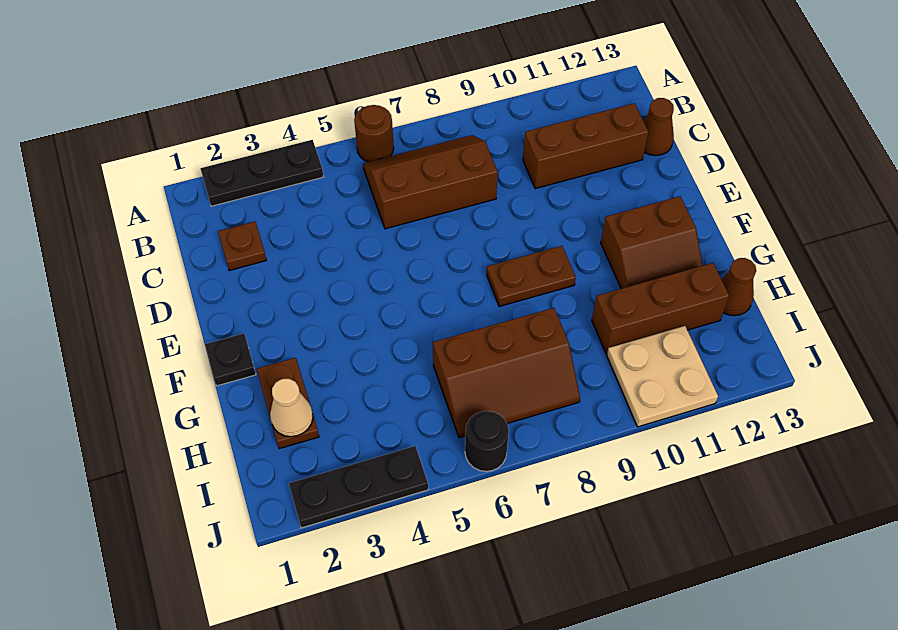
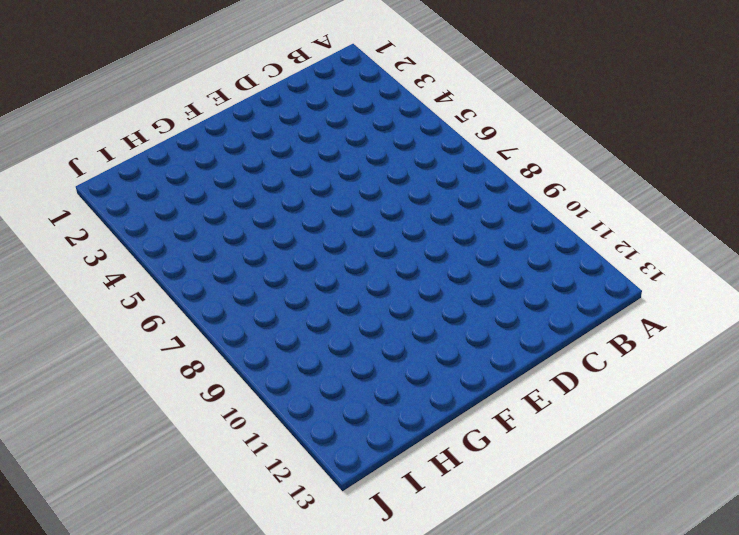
none -> black 1x3 plate [201,140,324,206]
none -> brown 1x1 round brick [354,105,394,162]
none -> brown 2x3 slope [363,135,498,229]

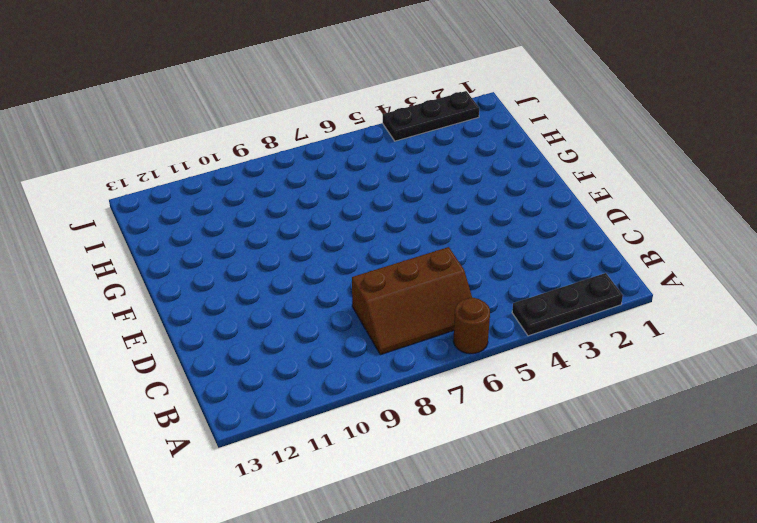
none -> brown 1x1 plate [218,222,266,271]
none -> brown 1x3 brick [523,103,649,189]
none -> brown 1x1 cone [644,98,674,156]

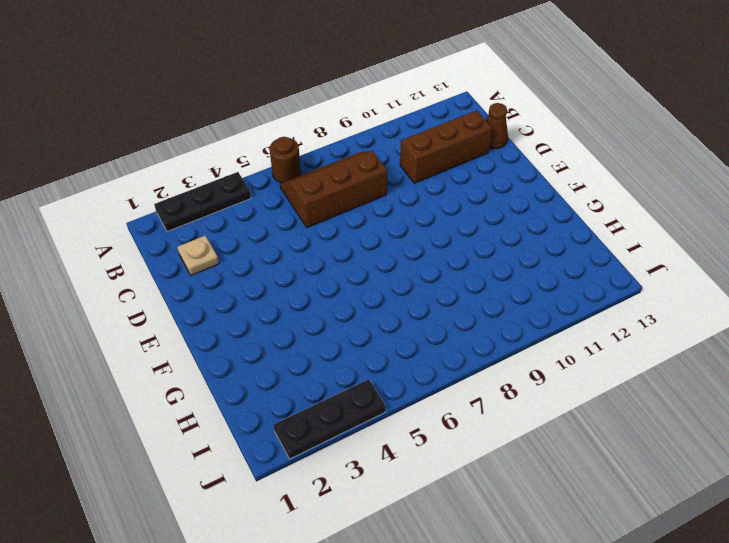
tan 1x1 plate [177,235,219,275] -> brown 1x1 plate [218,222,266,271]
none -> black 1x1 plate [205,333,256,386]
none -> brown 1x2 plate [487,246,576,307]
none -> brown 2x2 slope [601,196,703,289]

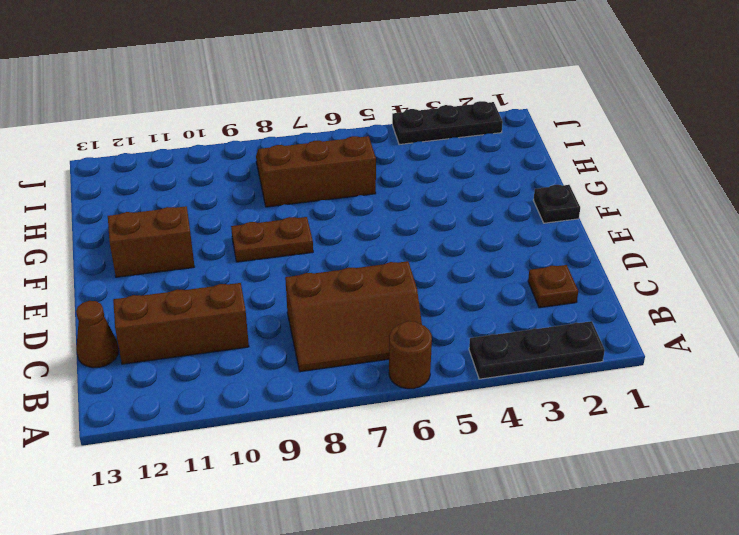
none -> brown 1x2 plate [257,358,319,449]
none -> brown 1x3 brick [592,263,729,354]
none -> brown 1x1 cone [721,258,756,316]

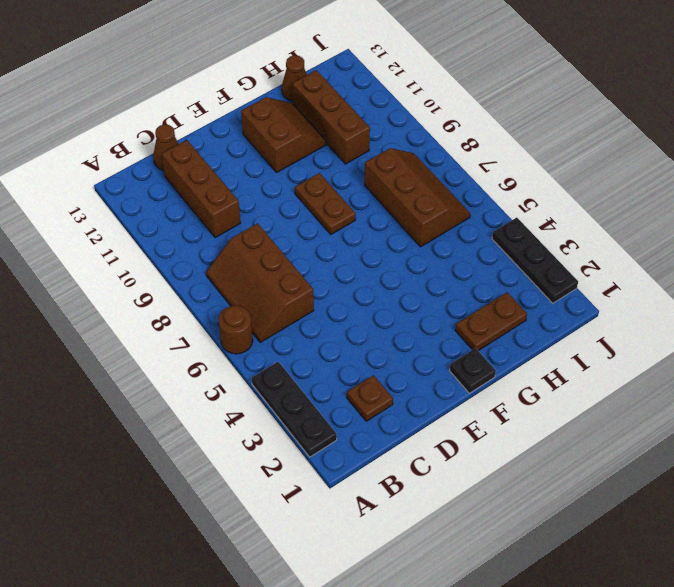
none -> tan 2x2 plate [607,326,718,427]
none -> black 1x1 round brick [465,411,509,471]
none -> tan 1x1 cone [270,379,313,437]

